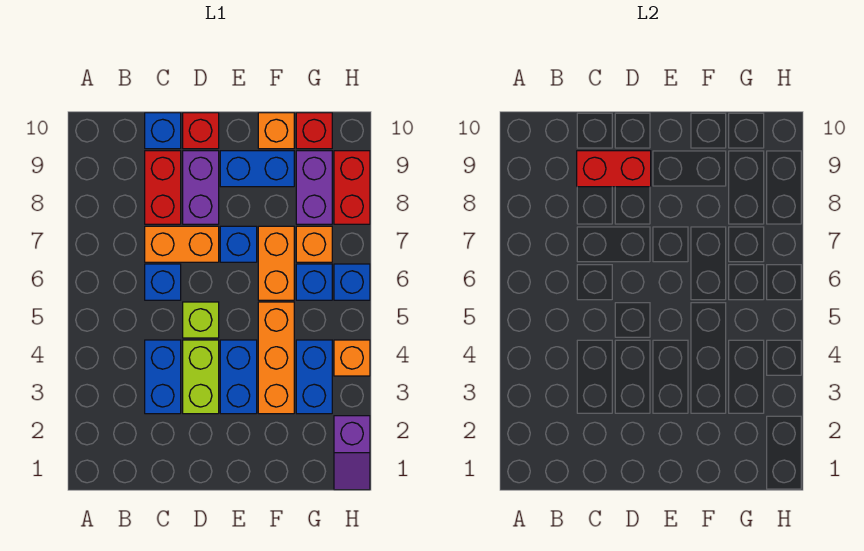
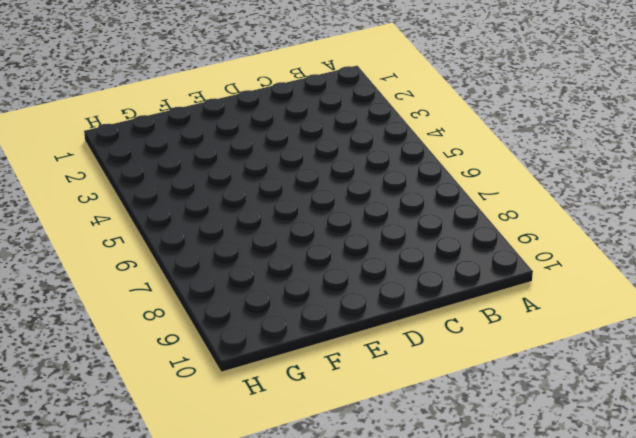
none -> blue 1x2 brick [145,340,181,414]
none -> blue 1x1 brick [145,264,181,300]
none -> orange 1x2 brick [145,226,219,262]

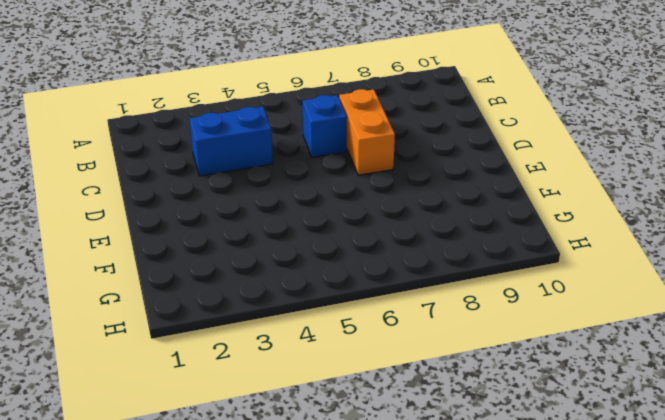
none -> red 1x2 brick [145,151,181,224]
none -> blue 1x1 brick [145,113,181,149]
none -> lime 1x2 brick [183,340,219,414]

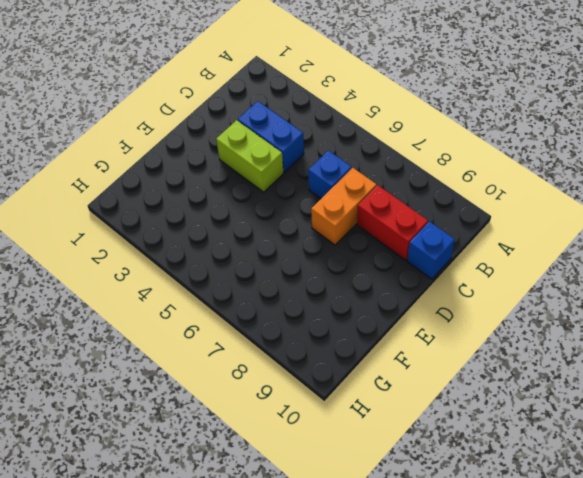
none -> lime 1x1 brick [183,302,219,338]
none -> purple 1x2 brick [183,151,219,224]
none -> red 1x1 brick [183,113,219,149]

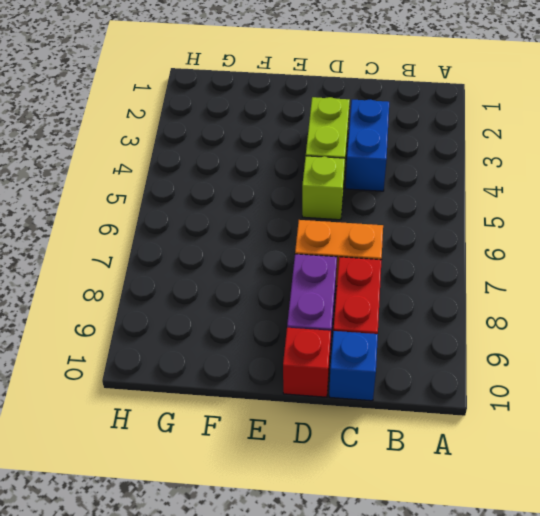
none -> blue 1x1 brick [145,264,181,300]
none -> blue 1x2 brick [220,340,257,414]
none -> blue 1x1 brick [220,226,257,262]

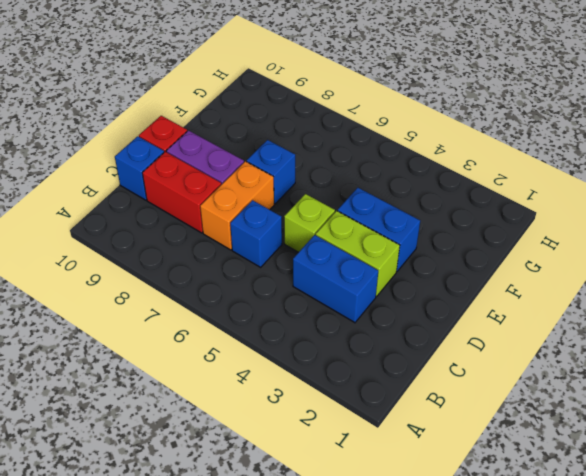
none -> blue 1x2 brick [220,151,294,187]
none -> orange 1x3 brick [258,302,294,414]
none -> orange 1x2 brick [258,226,294,300]

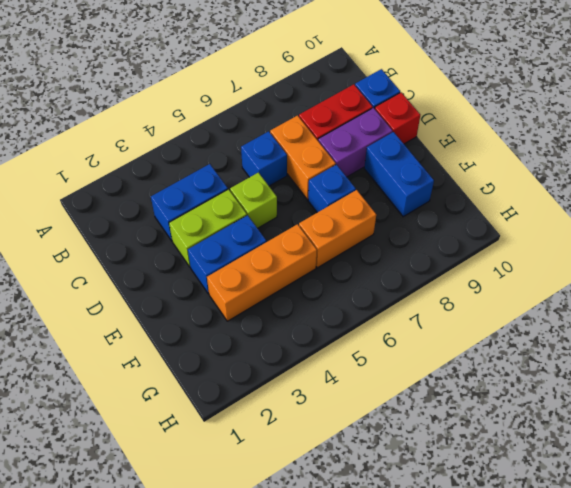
none -> orange 1x1 brick [258,113,294,149]
none -> blue 1x2 brick [296,340,332,414]
none -> blue 1x1 brick [296,264,332,300]

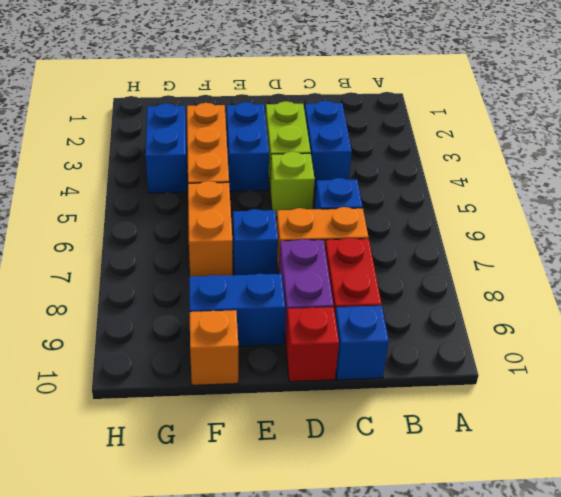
none -> blue 1x1 brick [296,264,332,300]
none -> orange 1x1 brick [296,226,332,262]
none -> purple 1x2 brick [296,151,332,224]

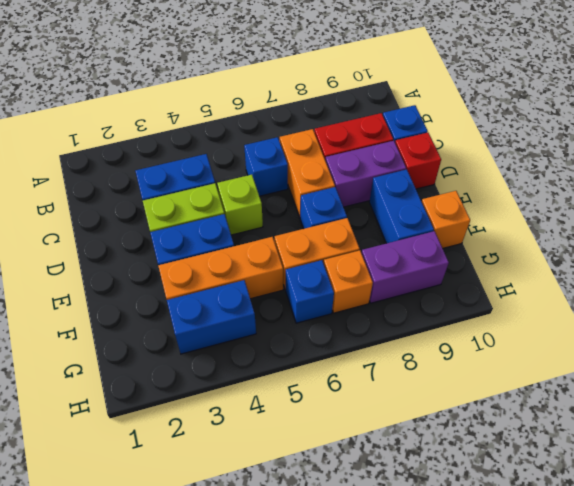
none -> red 1x1 brick [296,113,332,149]
none -> purple 1x2 slope [334,416,370,490]
none -> orange 1x1 brick [334,340,370,376]

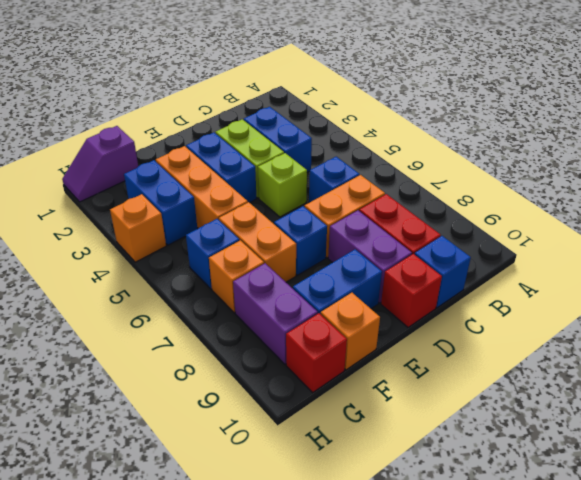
purple 1x2 slope [62,126,138,202] -> purple 1x2 slope turned to [334,416,370,490]
none -> blue 1x1 brick [334,264,370,300]
none -> red 1x2 brick [334,151,370,224]
none -> red 1x2 brick [577,151,651,187]

